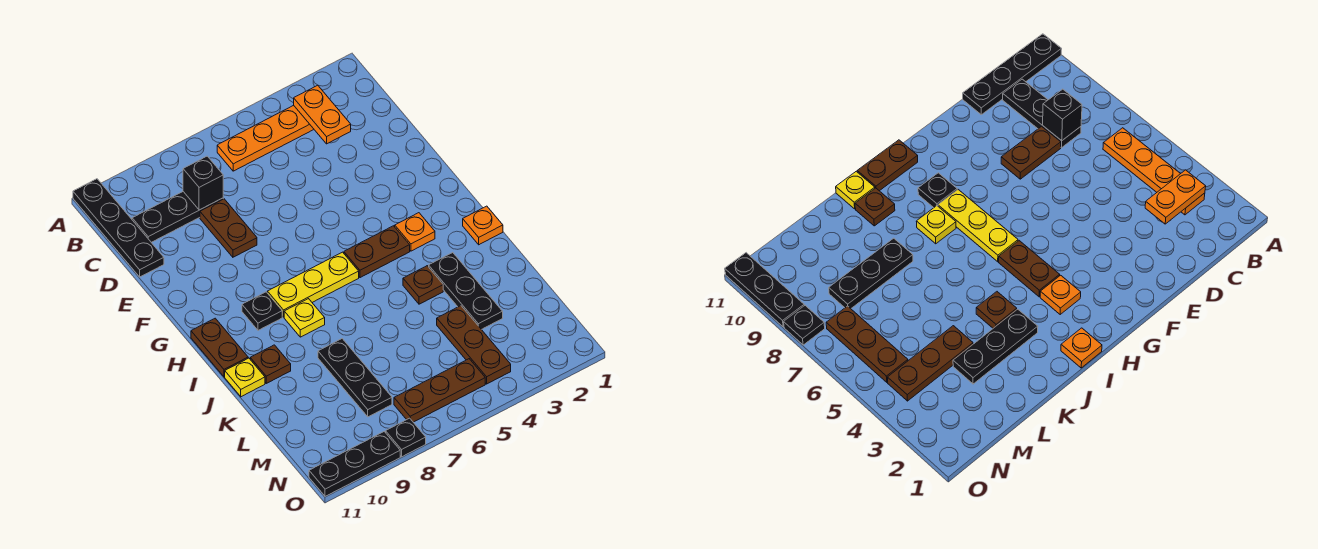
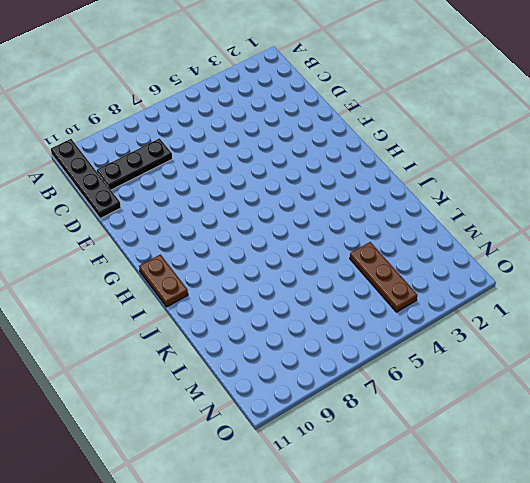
none -> orange 1x4 plate [217,105,314,171]
none -> brown 1x2 plate [200,199,257,257]
none -> orange 1x1 plate [395,213,435,251]

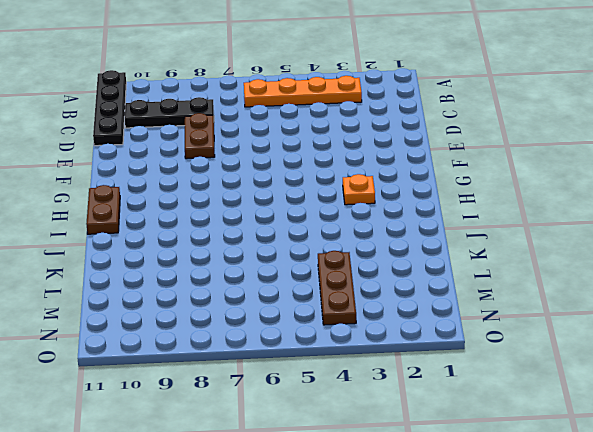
none -> brown 1x2 plate [344,226,410,278]
none -> yellow 1x3 plate [267,252,359,317]
none -> black 1x1 plate [242,292,282,330]

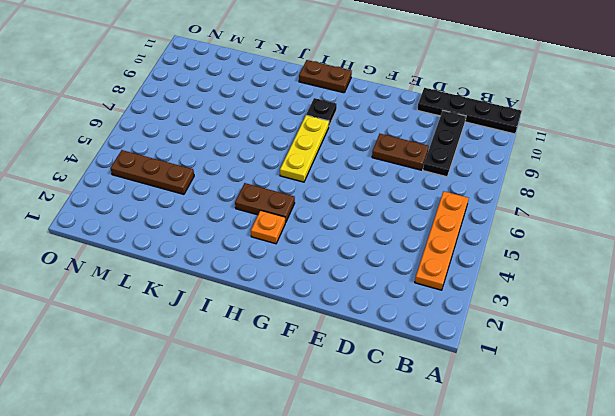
brown 1x2 plate [235,183,295,223] -> brown 1x2 plate turned to [344,226,410,278]
none -> orange 1x1 plate [463,206,503,245]
none -> yellow 1x1 plate [284,299,325,337]
none -> black 1x3 plate [429,253,503,330]

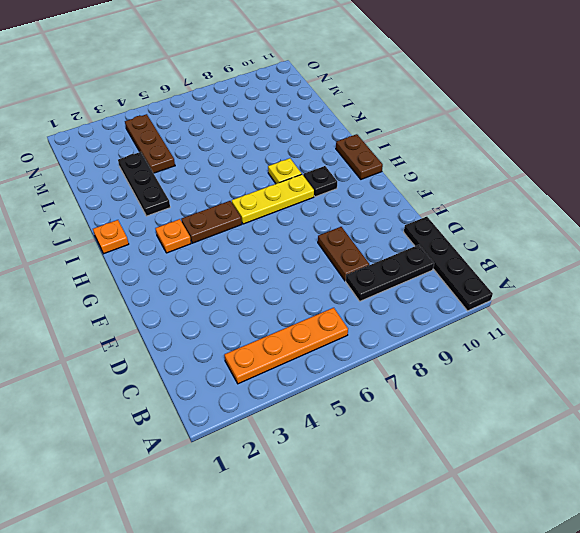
none -> brown 1x1 plate [403,266,443,304]
none -> brown 1x1 plate [250,345,291,383]
none -> yellow 1x1 plate [225,358,265,397]

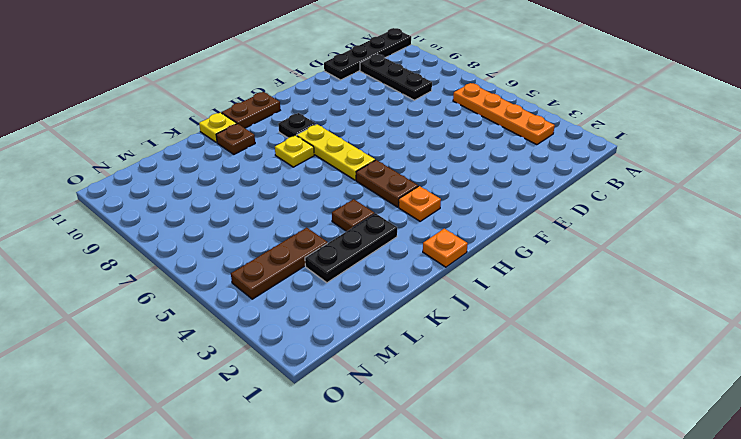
none -> brown 1x2 plate [200,199,257,257]
none -> black 1x3 plate [318,339,392,417]
none -> brown 1x3 plate [394,359,485,422]

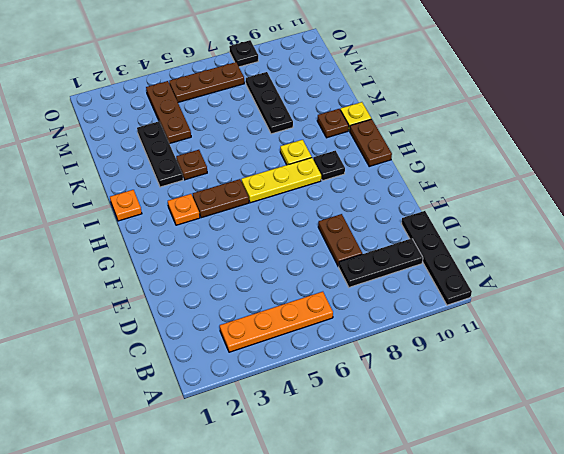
none -> black 1x3 plate [309,432,400,496]
none -> orange 1x2 plate [294,85,351,144]
none -> black 1x1 brick [183,156,223,210]

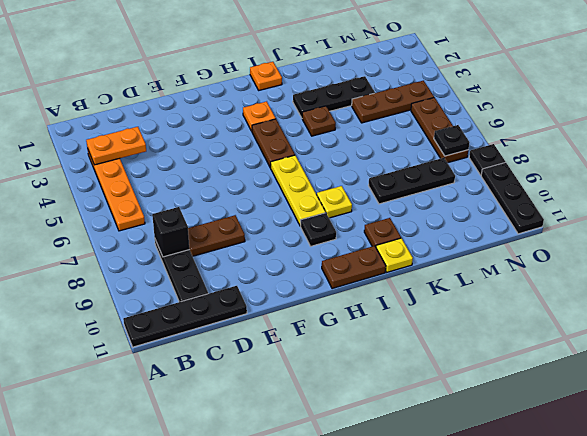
black 1x1 plate [434,125,470,156] -> none

